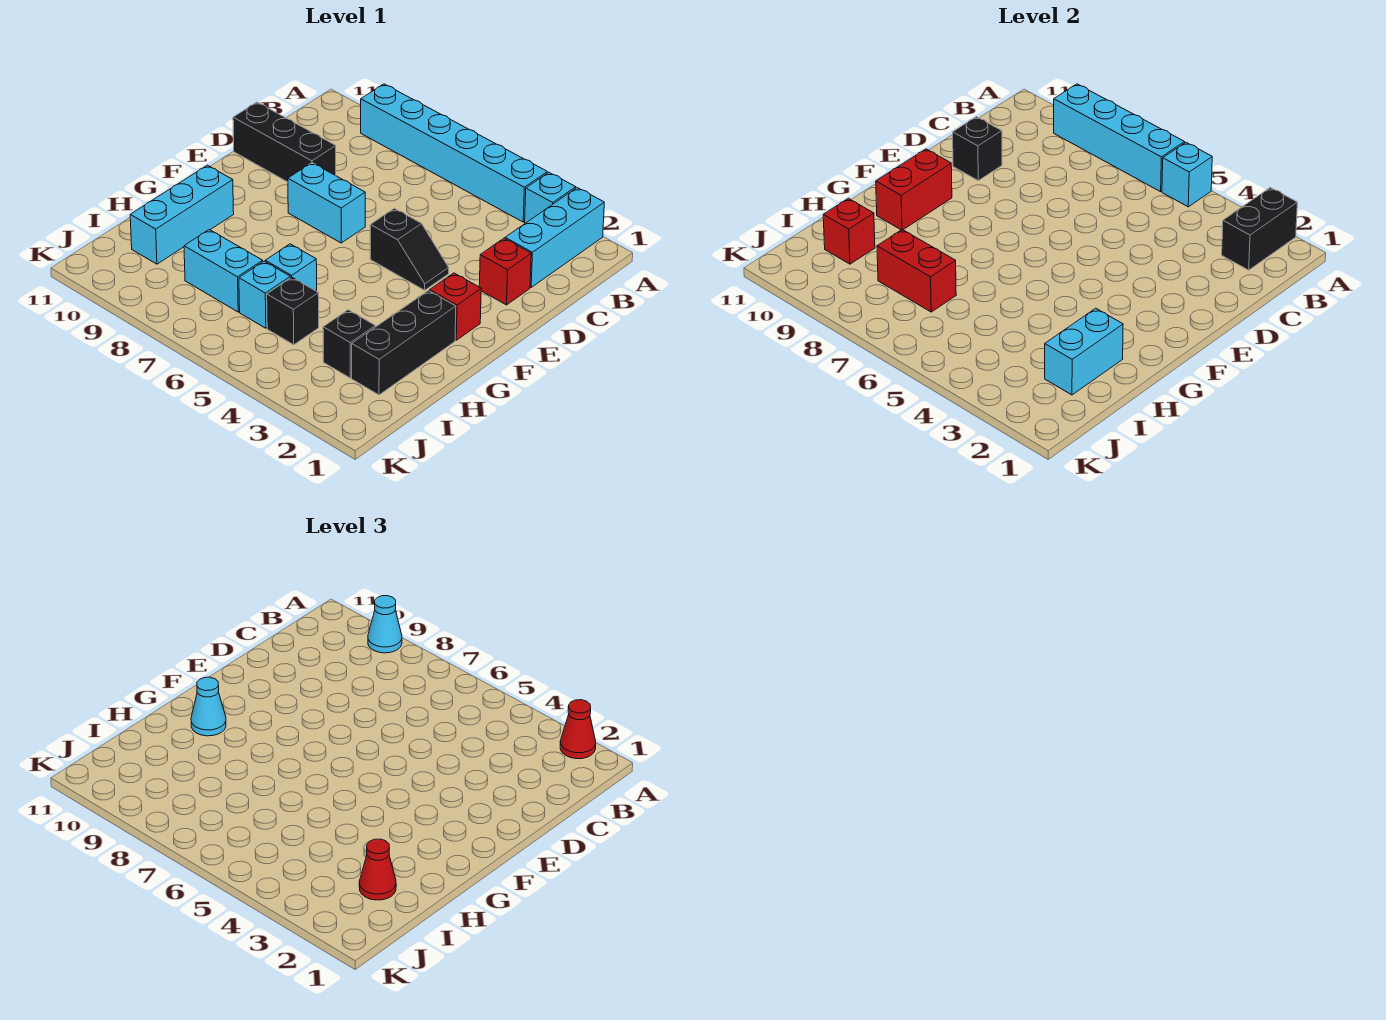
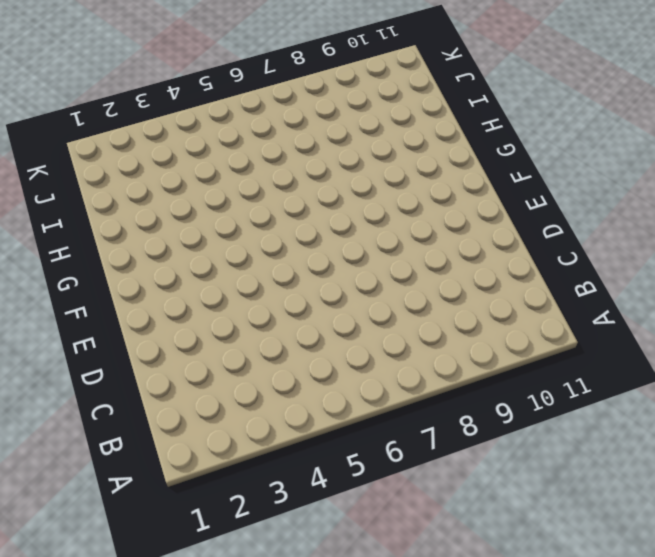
none -> cyan 1x3 brick [505,188,604,287]
none -> cyan 1x1 brick [525,172,576,223]
none -> cyan 1x6 brick [361,84,547,222]

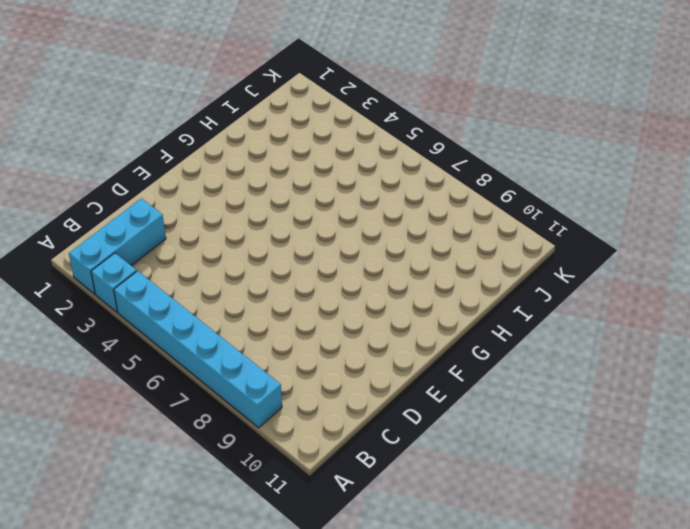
none -> red 1x1 brick [479,238,531,305]
none -> black 1x3 brick [233,102,336,182]
none -> black 1x2 slope [370,208,449,290]

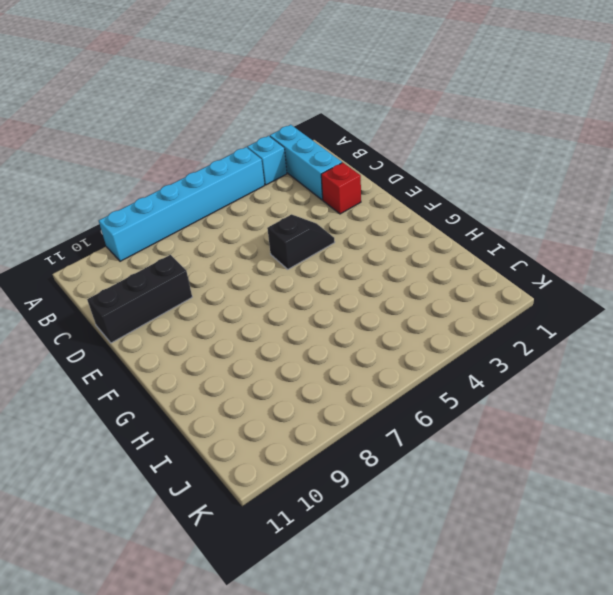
none -> cyan 1x2 brick [288,163,365,243]
none -> red 1x1 brick [430,273,481,340]
none -> black 1x3 brick [352,291,456,395]

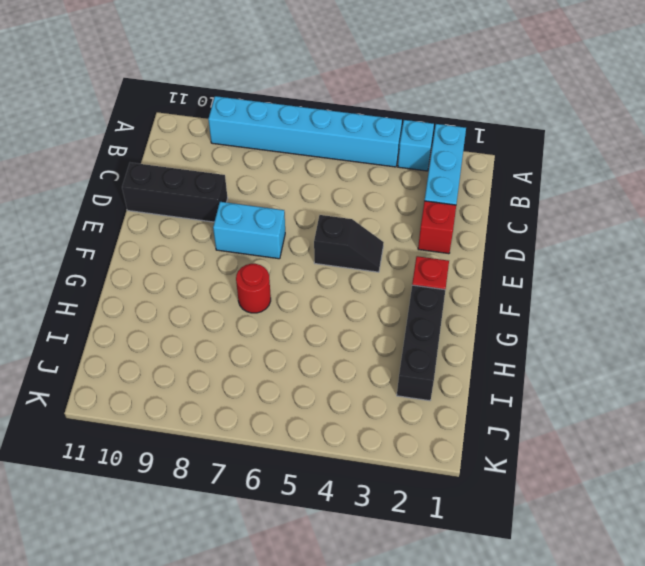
red 1x1 round brick [236,264,271,313] -> none
none -> cyan 1x3 brick [130,165,234,264]
none -> cyan 1x1 brick [265,244,317,291]
none -> black 1x1 brick [323,310,375,378]

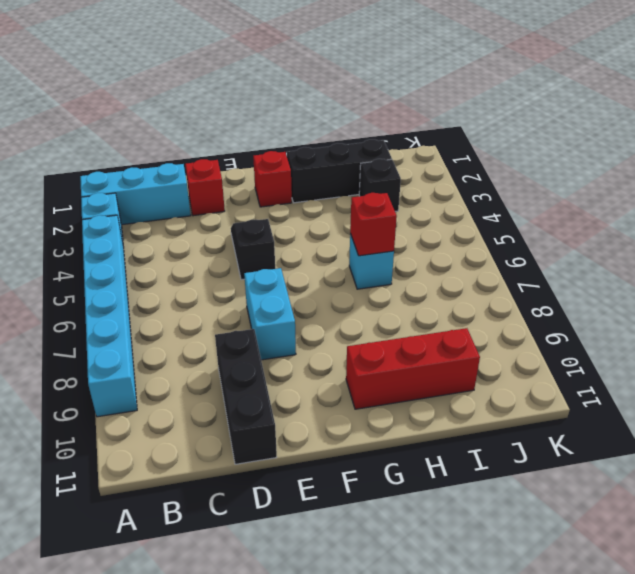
red 1x3 brick [346,328,480,409] -> cyan 1x3 brick [130,165,234,264]
red 1x1 brick [350,193,397,256] -> red 1x1 brick moved to [823,198,875,264]
none -> black 1x1 brick [267,277,319,345]
none -> cyan 1x1 brick [239,261,290,328]
none -> cyan 1x2 brick [184,230,263,312]

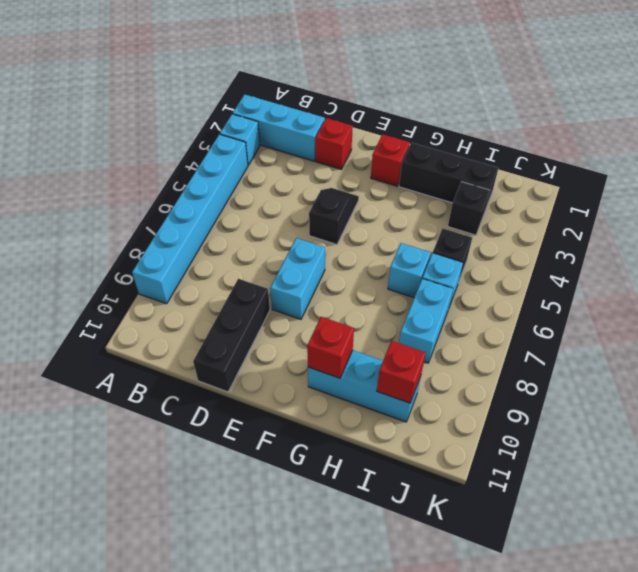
red 1x1 brick [307,317,354,378] -> red 1x2 brick [876,149,952,230]
none -> black 1x2 brick [1222,188,1297,270]
none -> cyan 1x1 brick [1162,142,1212,207]
none -> cyan 1x4 brick [1054,84,1185,192]

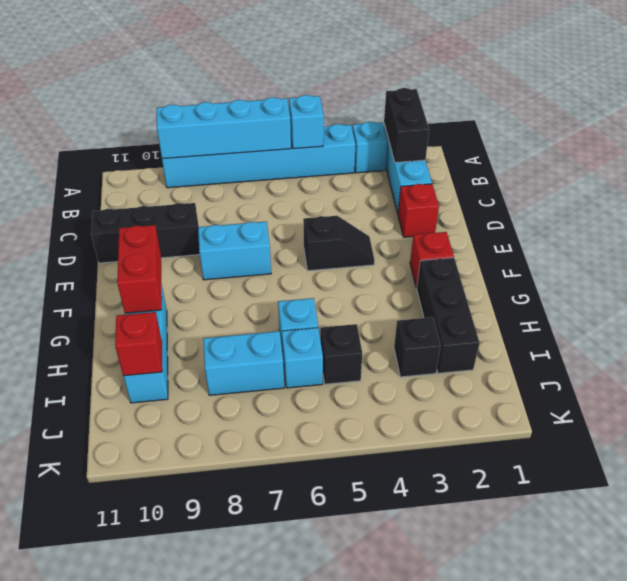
none -> black 1x1 brick [953,117,1002,181]
none -> cyan 1x2 brick [1045,308,1123,395]
none -> red 1x2 brick [877,230,956,312]

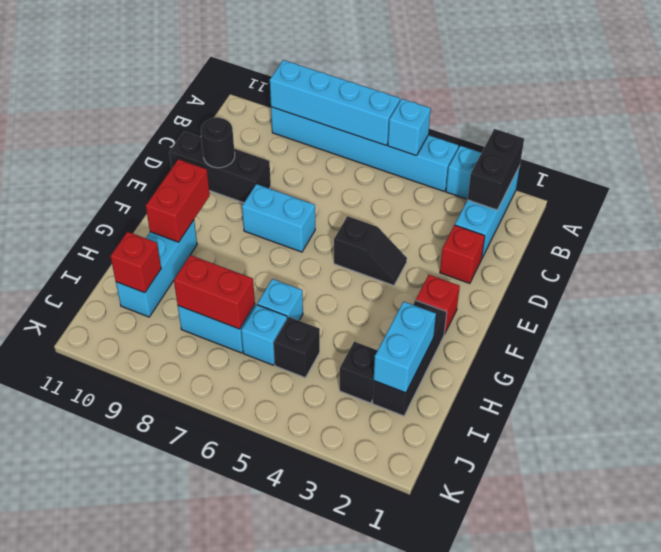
black 1x1 round brick [201,117,235,168] -> black 1x1 brick [953,117,1002,181]
none -> red 1x1 cone [560,700,596,759]
none -> cyan 1x1 cone [368,596,402,653]
none -> cyan 1x1 cone [191,677,226,736]

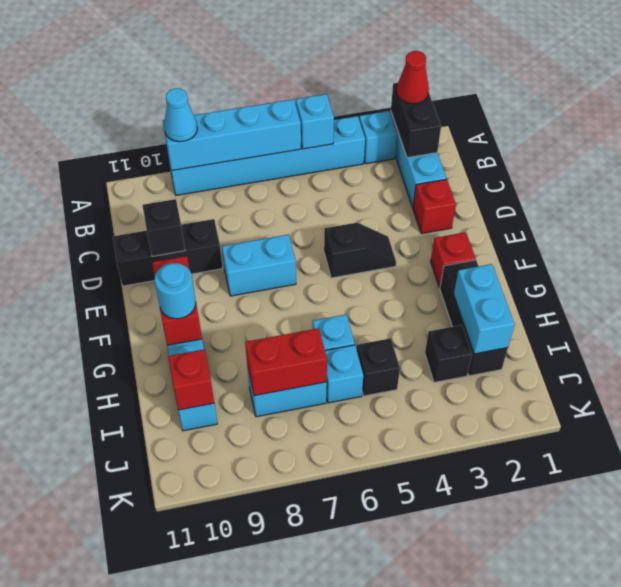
cyan 1x1 round brick [155,263,196,319] -> cyan 1x1 cone [191,677,226,736]
none -> red 1x1 cone [359,839,396,900]

